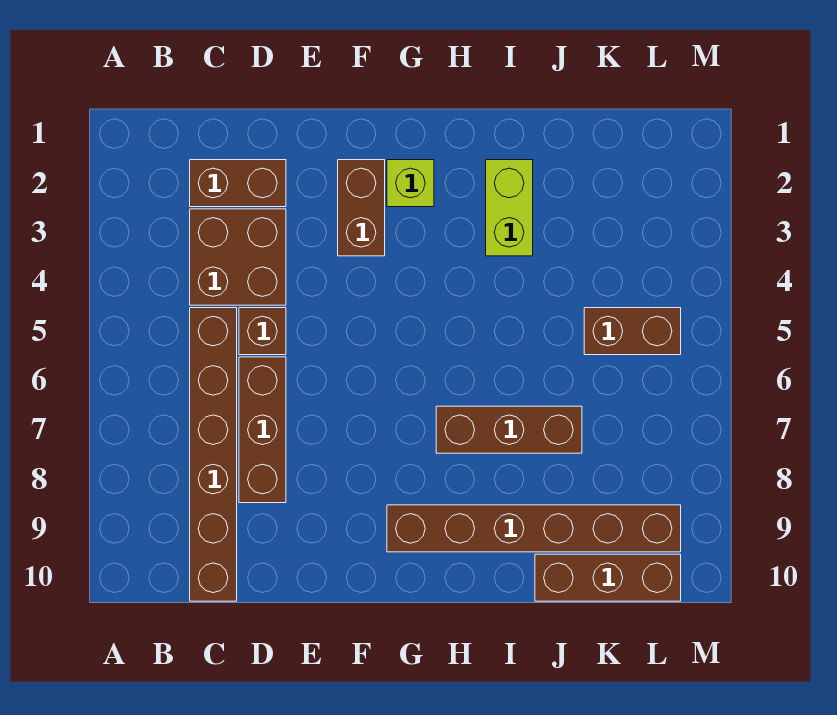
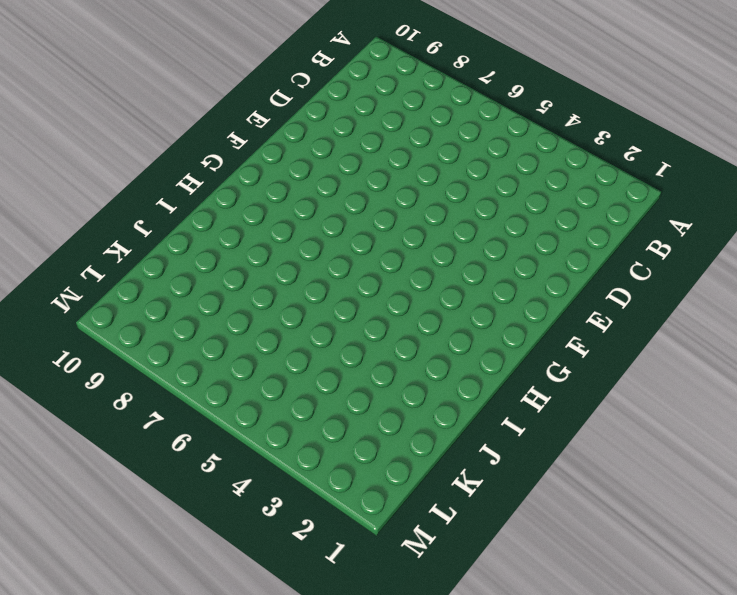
none -> brown 1x2 brick [190,160,286,207]
none -> brown 2x2 brick [190,209,286,305]
none -> brown 1x6 brick [190,308,237,601]

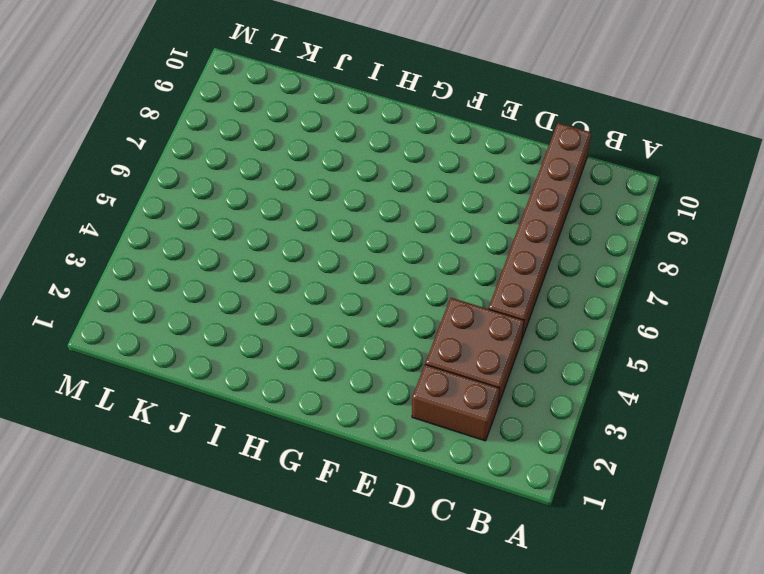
none -> brown 1x1 brick [239,308,286,355]
none -> brown 1x3 brick [239,357,286,503]
none -> brown 1x2 brick [338,160,385,256]

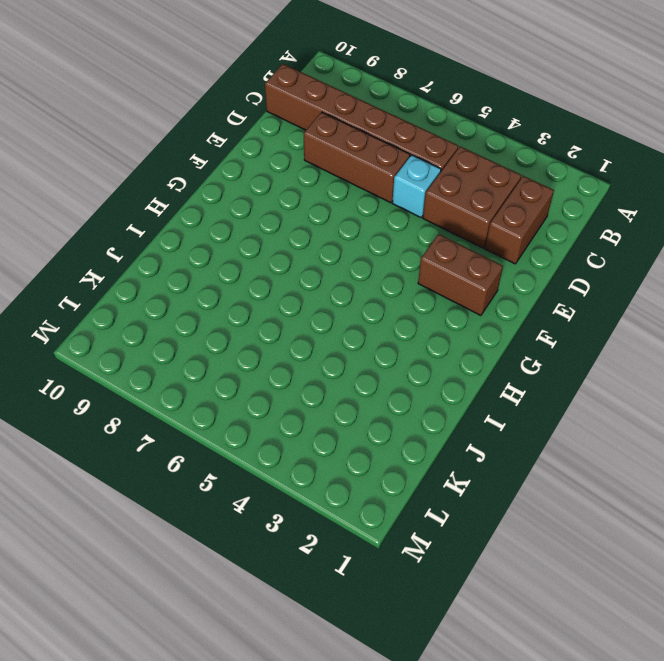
cyan 1x1 brick [392,155,441,217] -> brown 1x1 brick [239,308,286,355]
none -> lime 1x1 brick [387,160,434,207]
none -> brown 1x6 brick [387,505,681,552]
none -> brown 1x3 brick [436,406,582,453]

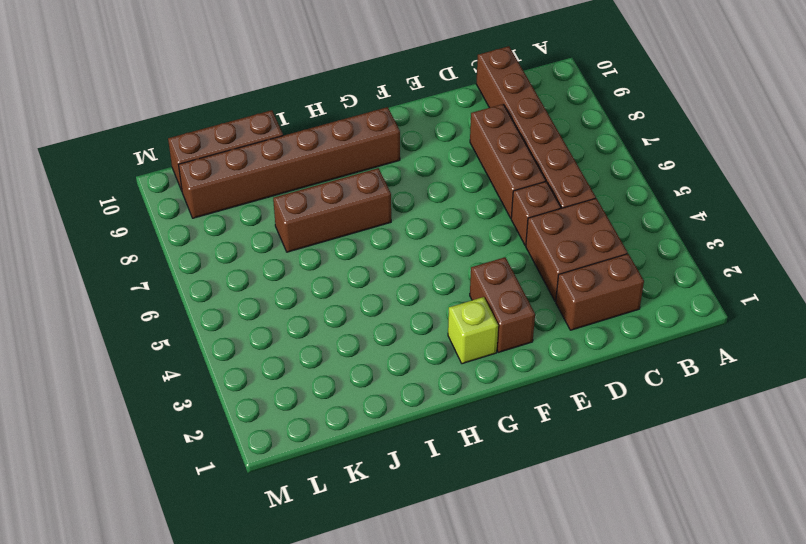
none -> lime 1x2 brick [486,160,533,256]
none -> brown 1x2 brick [584,308,681,355]

